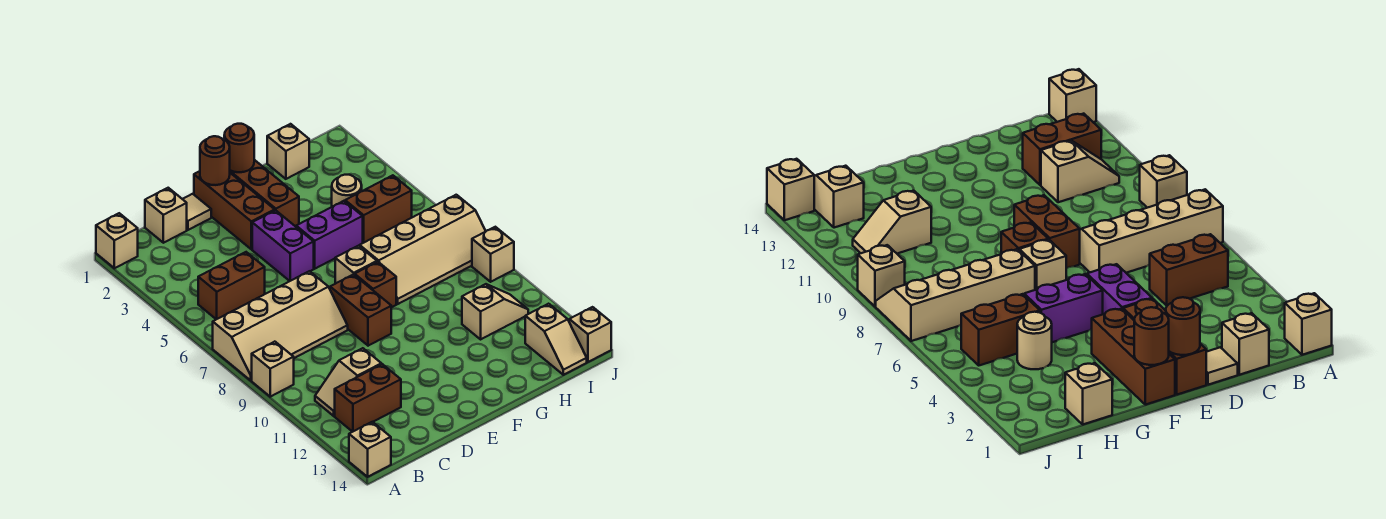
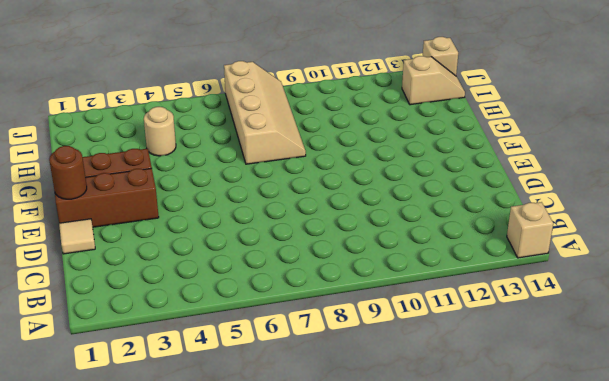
none -> tan 1x1 brick [96,213,138,268]
none -> tan 2x4 slope [213,271,348,380]
none -> tan 1x1 brick [252,342,294,397]

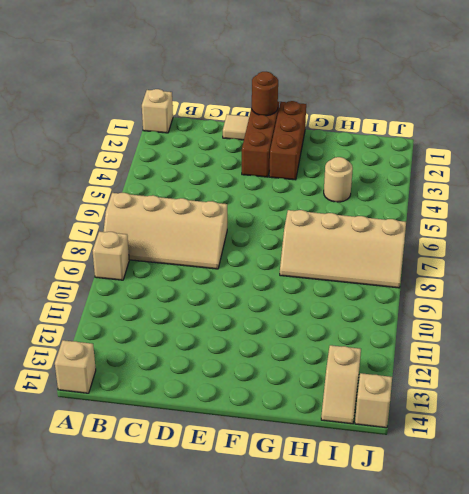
none -> brown 1x2 brick [198,252,265,319]
none -> tan 1x2 slope [315,348,381,416]
none -> brown 1x2 brick [335,364,401,432]

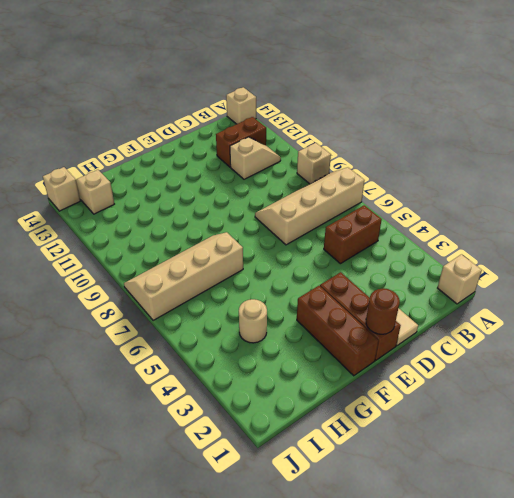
none -> tan 1x1 brick [145,188,187,243]
none -> purple 1x2 brick [252,210,314,281]
none -> brown 1x2 brick [330,274,391,346]

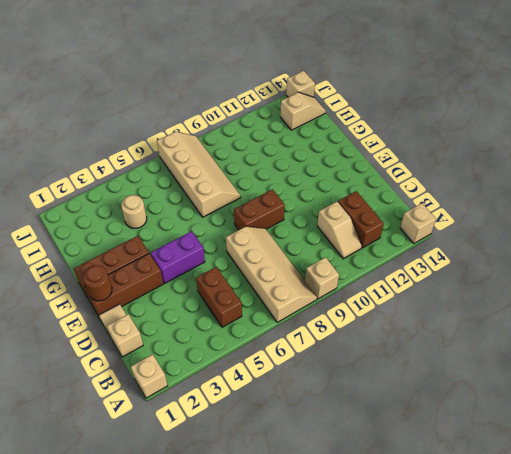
none -> purple 1x2 brick [296,201,363,269]
none -> tan 1x1 brick [335,246,377,284]
none -> brown 1x1 brick [355,262,396,308]

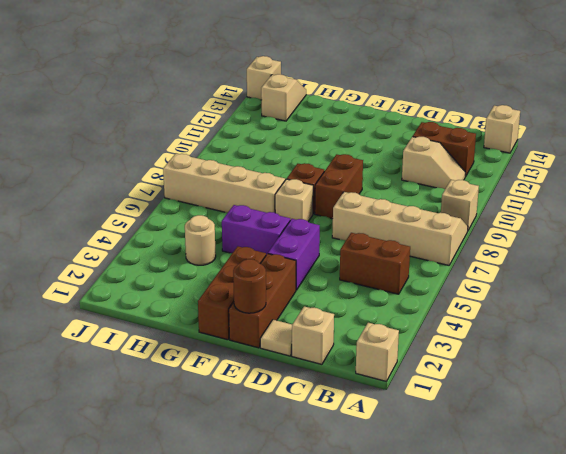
none -> tan 1x1 brick [267,124,309,179]
none -> brown 1x2 brick [345,175,412,243]
none -> tan 1x2 slope [462,284,528,339]

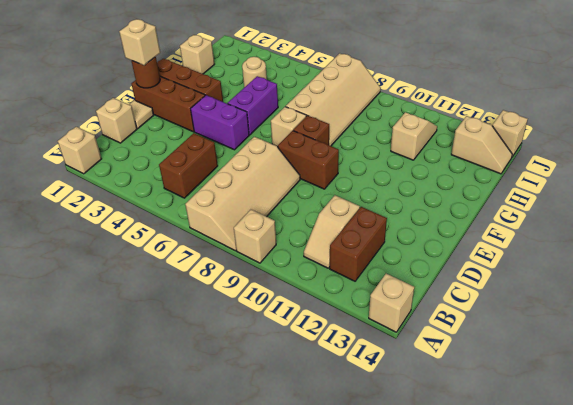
tan 1x1 brick [119,19,160,65] -> tan 1x1 brick moved to [472,227,514,282]
none -> brown 1x2 brick [345,175,412,243]
none -> brown 1x1 round brick [224,124,254,172]

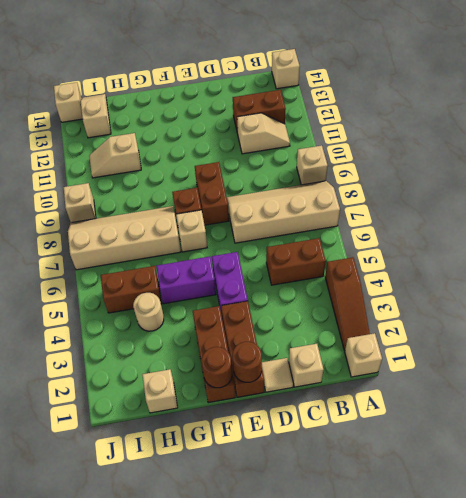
brown 1x3 slope [325,257,370,350] -> none

